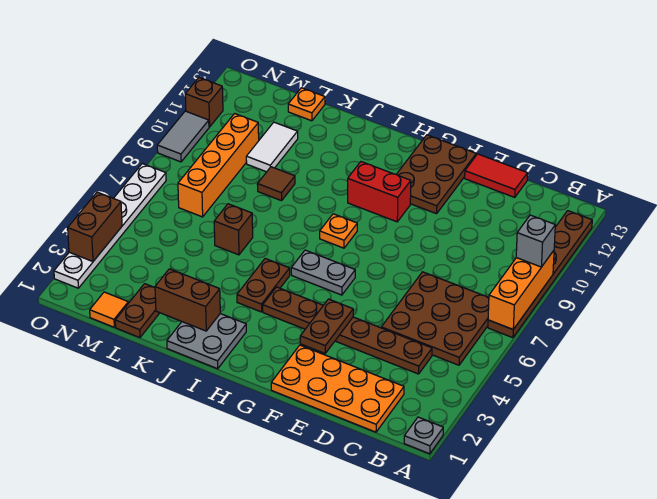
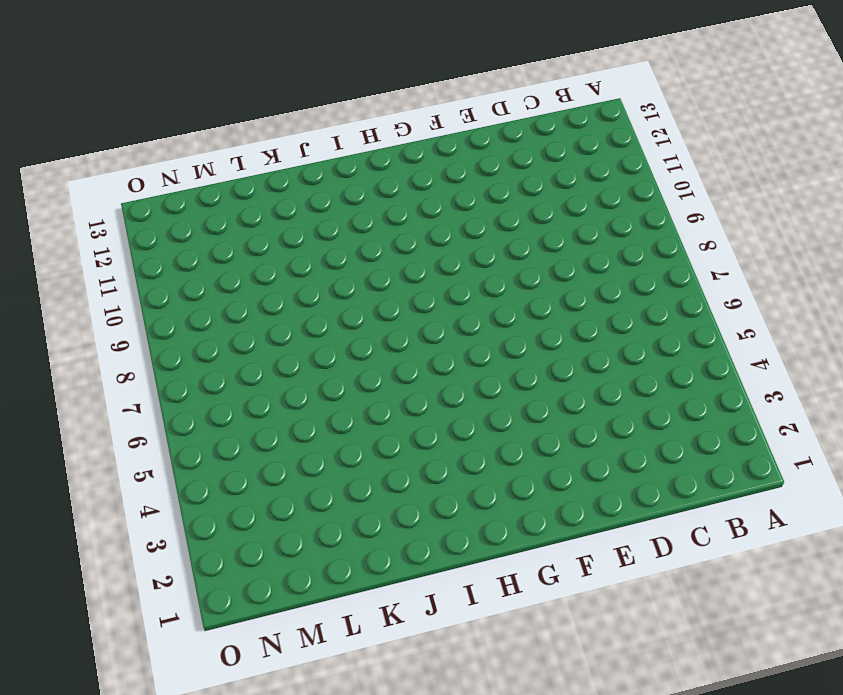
none -> grey 1x1 plate [404,417,443,454]
none -> brown 1x6 plate [488,211,592,338]
none -> brown 3x3 plate [381,272,489,365]

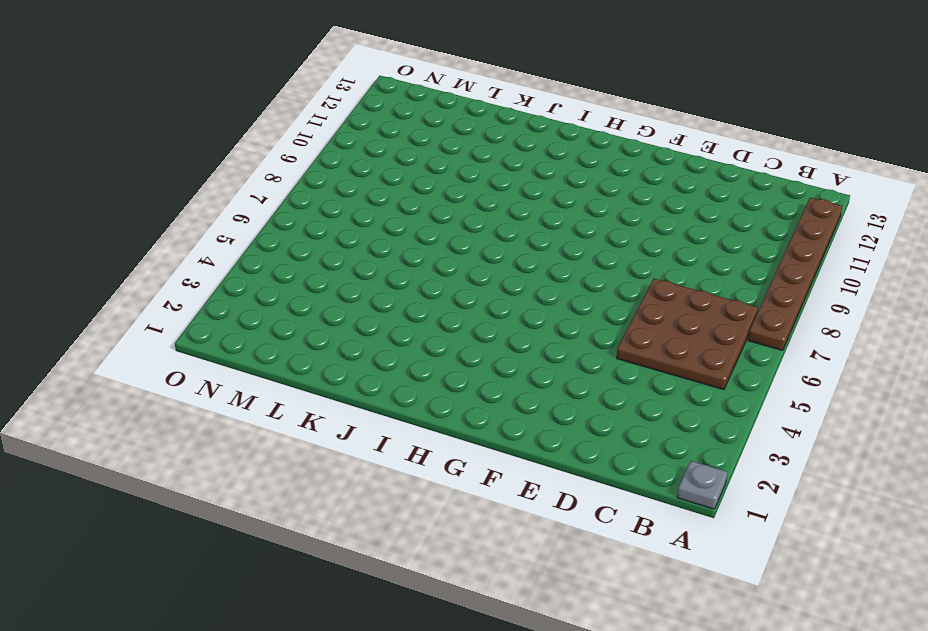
none -> orange 2x4 plate [271,345,404,432]
none -> brown 1x6 plate [263,287,432,374]
none -> red 1x2 tile [465,154,528,197]

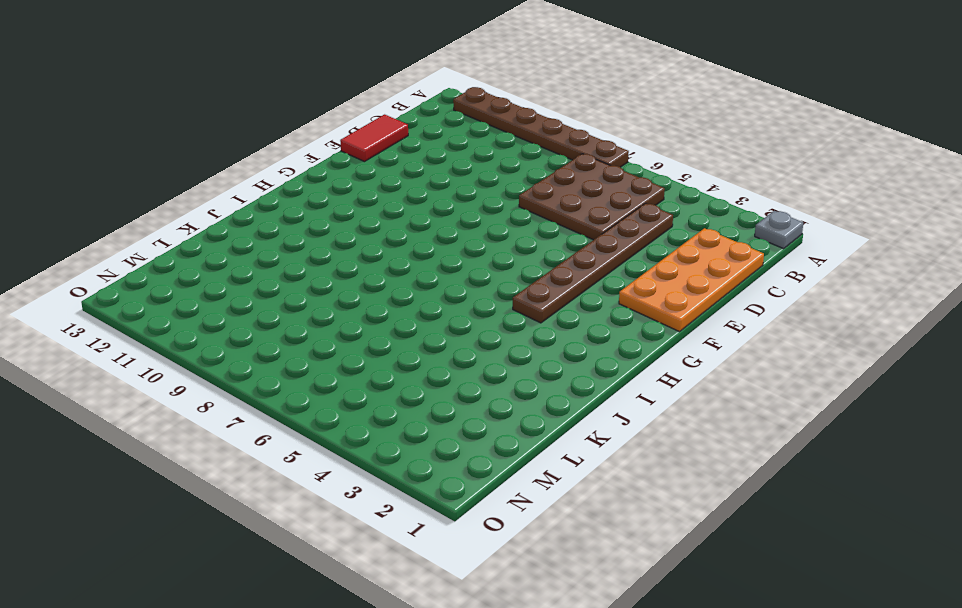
none -> brown 2x3 plate [396,135,476,214]
none -> grey 1x2 plate [291,250,355,295]
none -> red 1x2 brick [348,162,411,222]

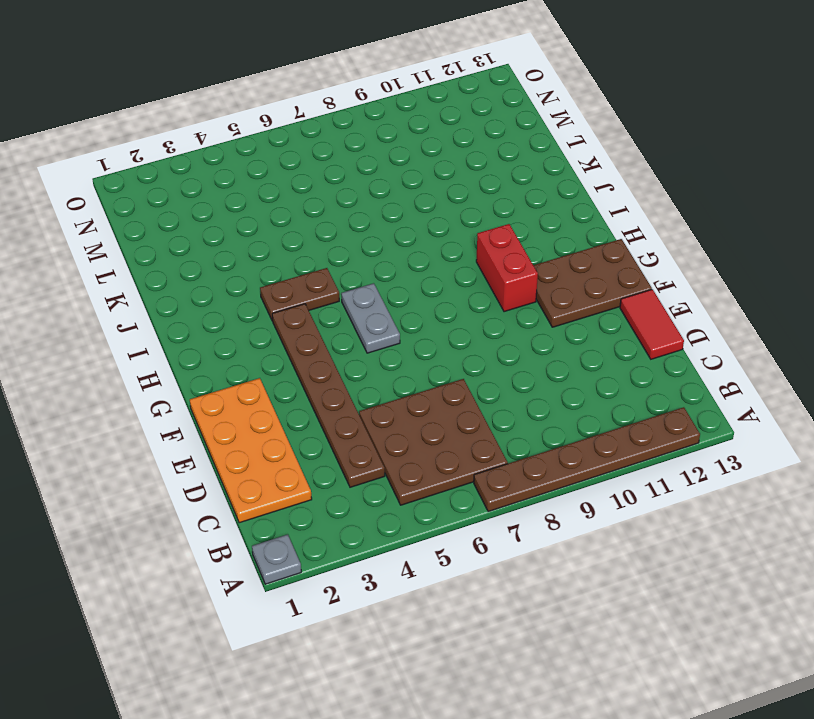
none -> orange 1x1 plate [320,214,357,248]
none -> grey 2x2 plate [167,314,246,369]
none -> brown 1x1 brick [214,204,253,255]

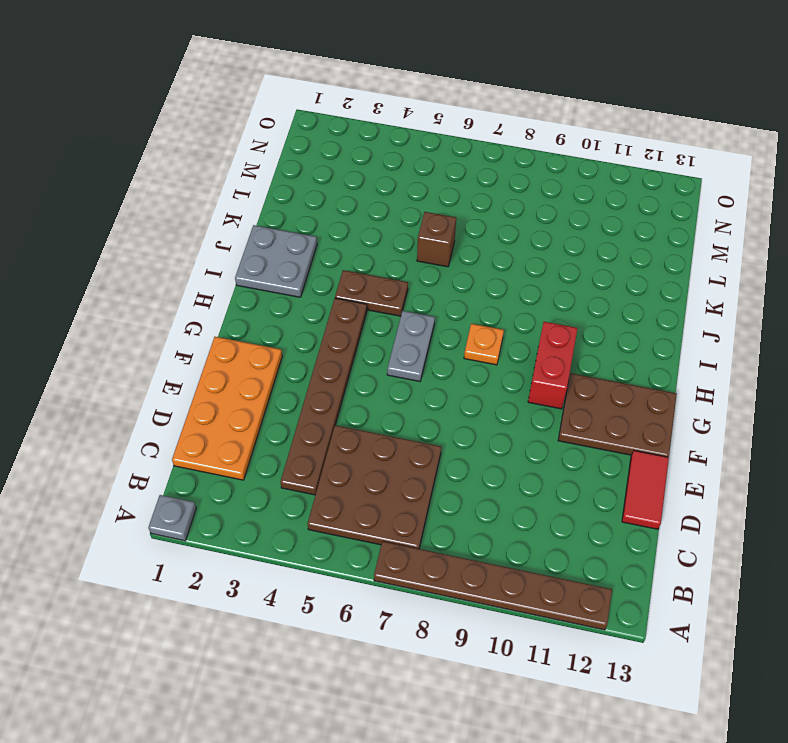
none -> brown 1x1 tile [257,167,295,201]
none -> brown 1x2 plate [115,284,159,338]
none -> white 1x2 tile [246,122,298,172]

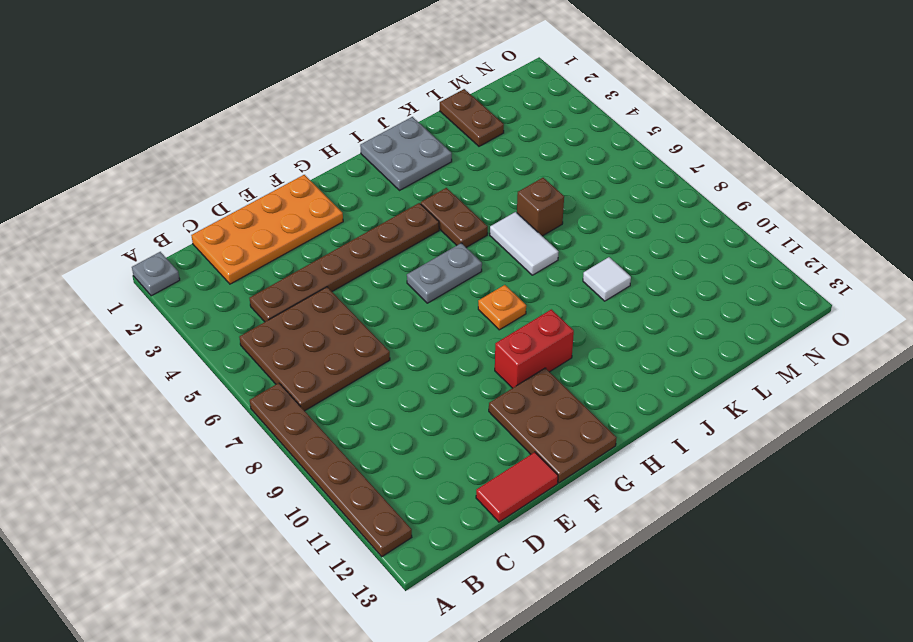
white 1x2 tile [490,212,559,275] -> white 1x2 tile moved to [246,122,298,172]
white 1x1 tile [583,257,631,301] -> brown 1x1 tile [257,167,295,201]
none -> orange 1x1 plate [288,88,325,121]
none -> orange 1x1 tile [90,292,128,327]
none -> orange 1x4 brick [178,114,259,217]

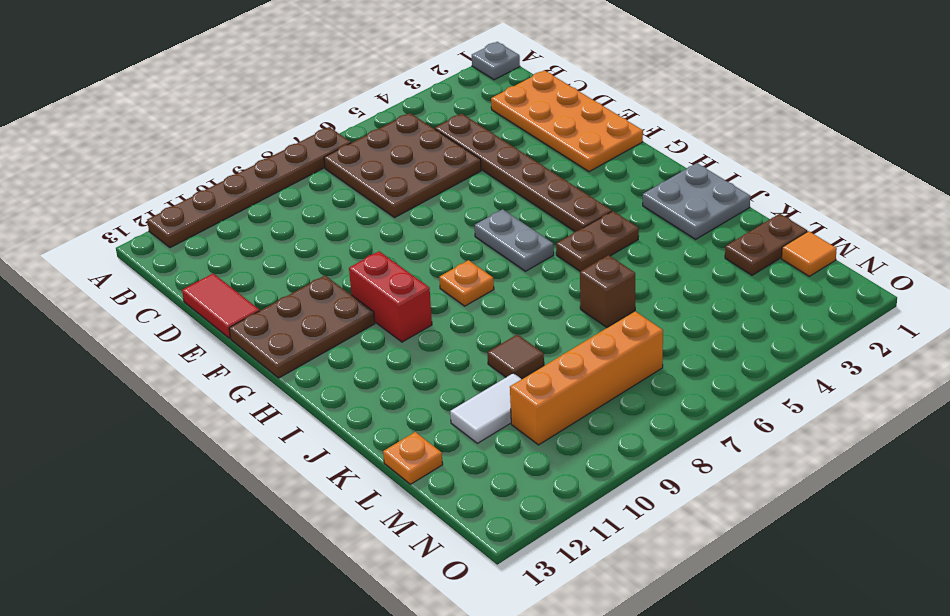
none -> white 1x6 plate [54,164,166,288]
none -> grey 1x2 tile [157,111,209,162]
none -> brown 1x1 brick [185,78,223,127]

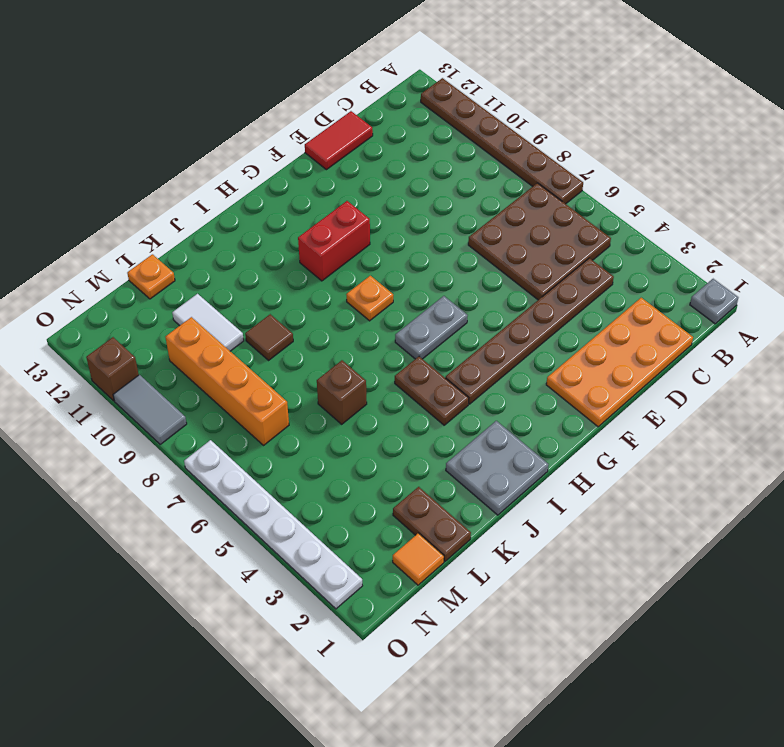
none -> brown 2x3 plate [396,135,476,214]
none -> orange 1x3 brick [488,251,554,329]
none -> brown 1x2 plate [300,299,353,353]

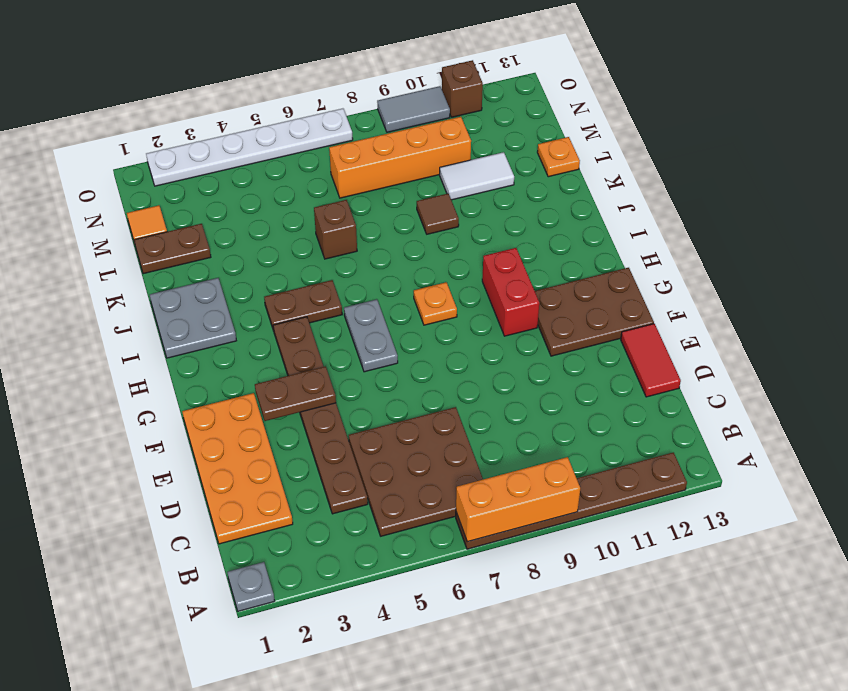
none -> brown 1x2 brick [155,269,220,331]
none -> brown 1x2 brick [68,192,122,261]
none -> grey 1x1 brick [516,215,555,267]

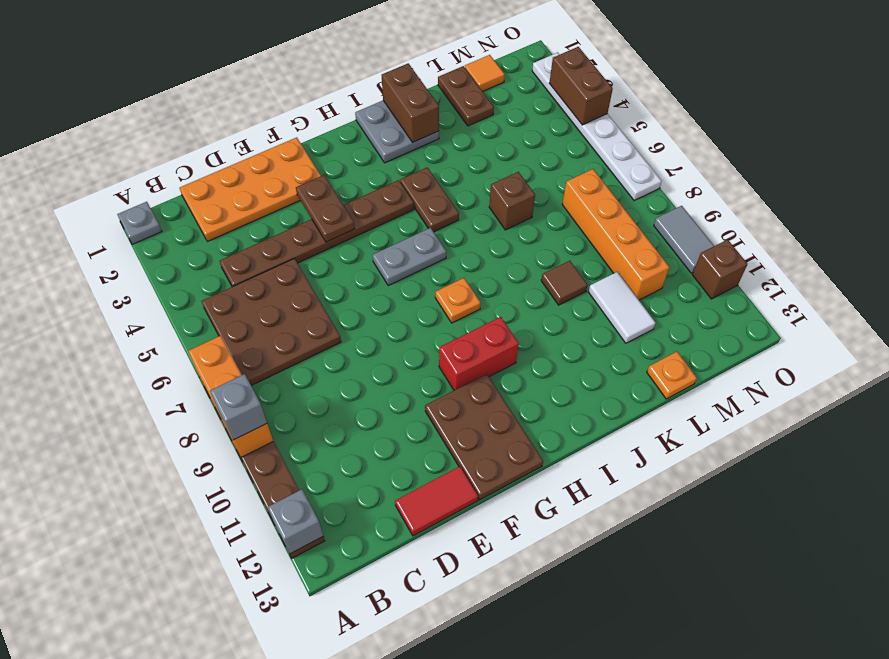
grey 1x1 brick [268,489,323,554] -> none
brown 1x2 brick [382,63,439,142] -> brown 1x2 brick turned to [155,269,220,331]

